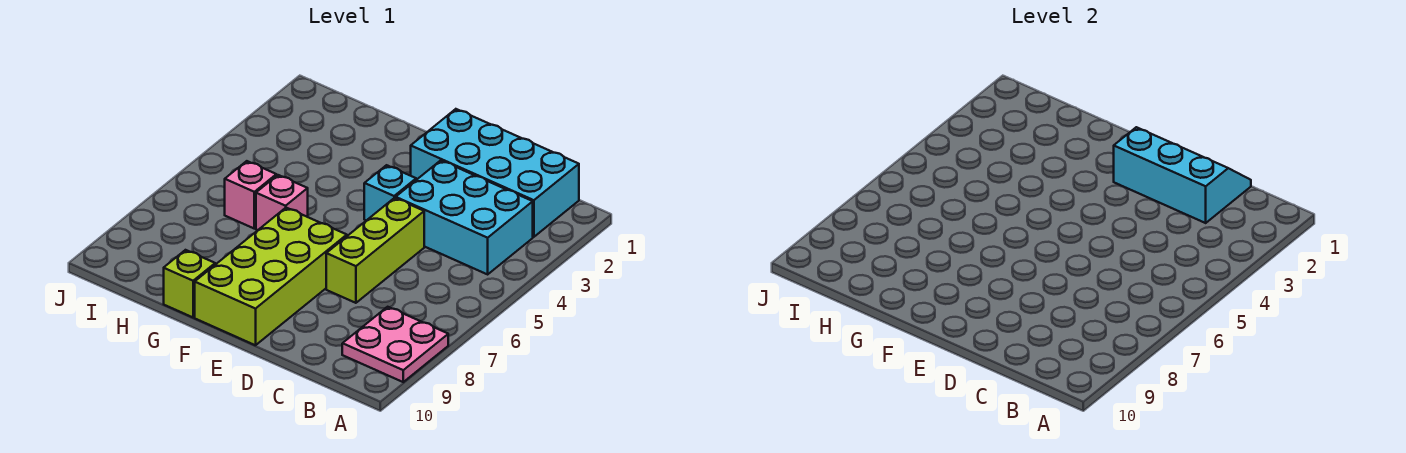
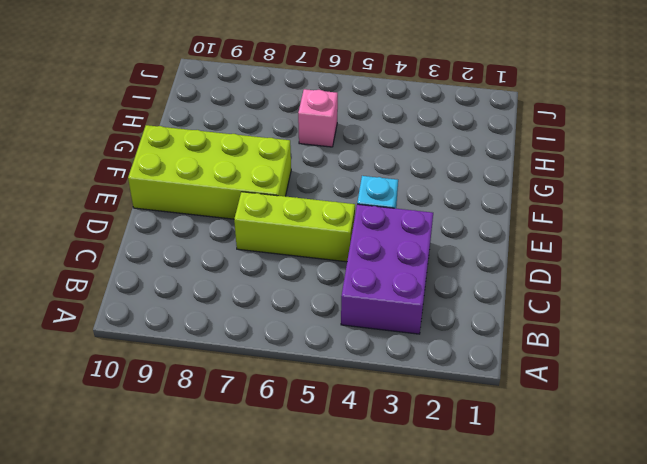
purple 2x3 brick [341,204,433,334] -> cyan 2x3 brick [396,160,533,274]
none -> pink 2x2 plate [342,307,448,382]
none -> cyan 2x4 brick [411,109,579,237]

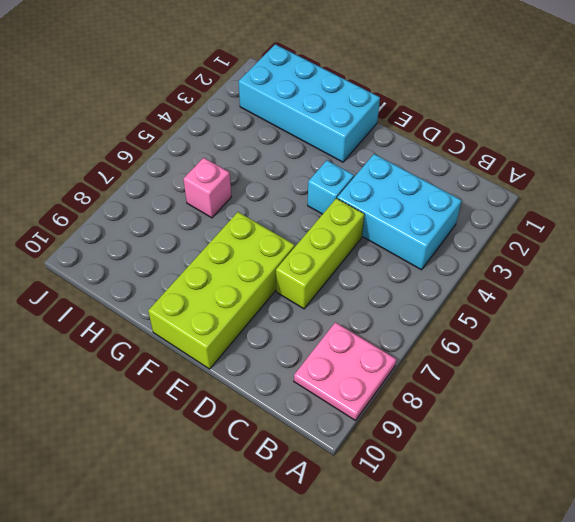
cyan 2x4 brick [239,44,380,162] -> cyan 2x4 brick moved to [411,109,579,237]
none -> pink 1x1 brick [256,175,308,230]
none -> lime 1x1 brick [164,250,215,317]

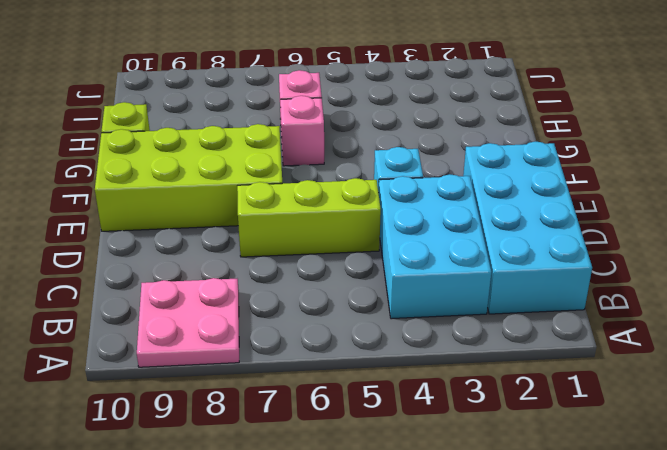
none -> cyan 2x3 slope [1114,127,1251,223]

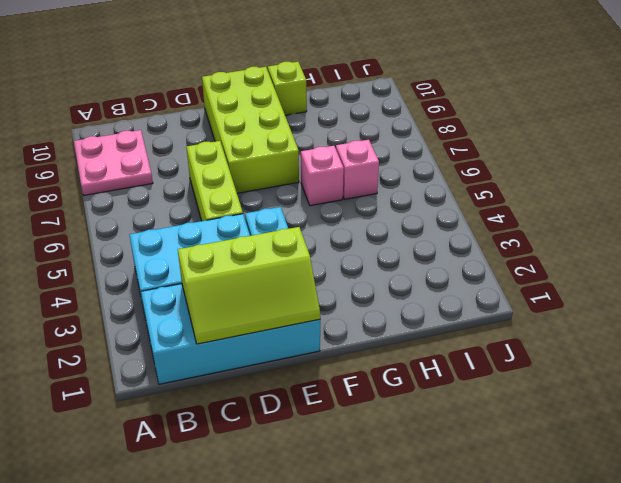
lime 2x3 slope [178,227,320,344] -> cyan 2x3 slope [1114,127,1251,223]

